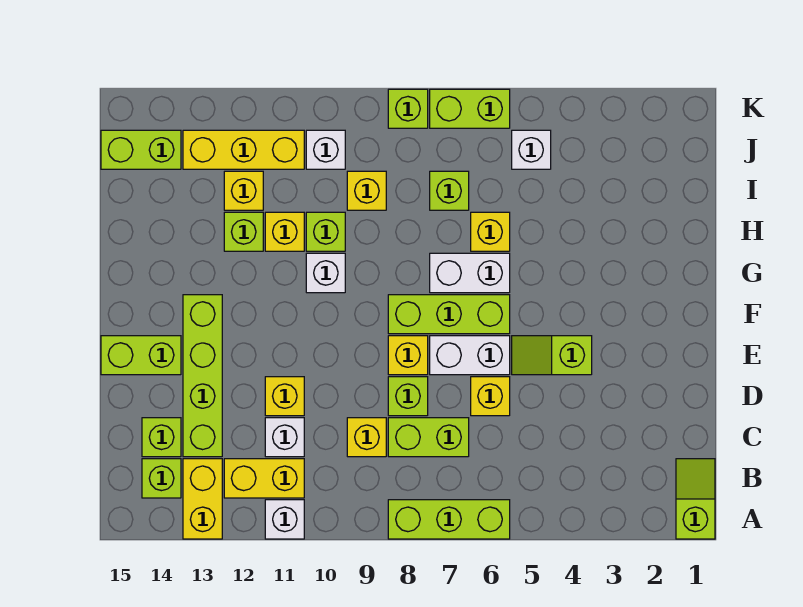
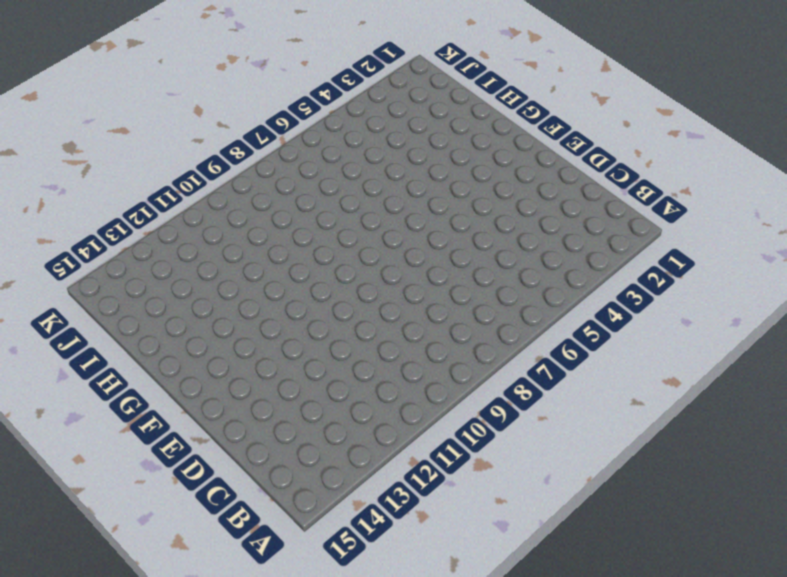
none -> lime 1x2 slope [676,459,715,539]
none -> lime 1x3 brick [388,500,510,539]
none -> white 1x1 brick [265,500,304,539]
none -> yellow 1x2 brick [183,459,222,539]

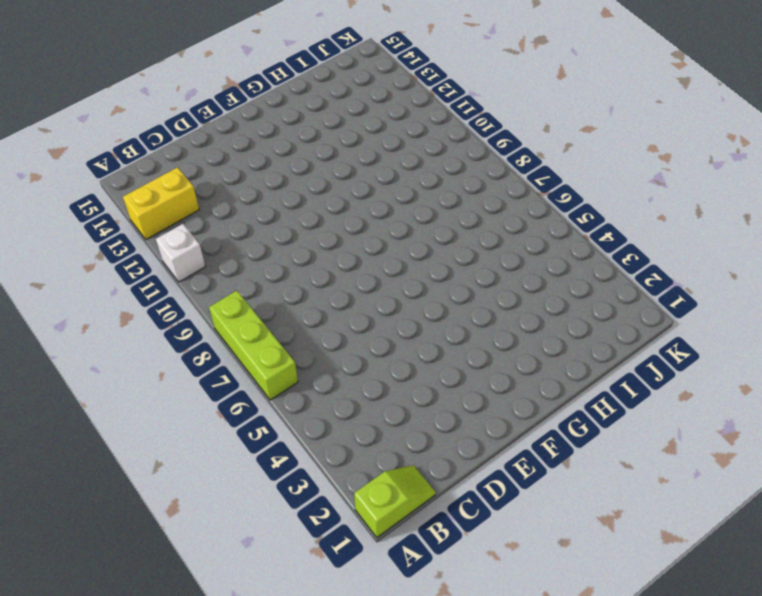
none -> yellow 1x2 brick [224,459,304,498]
none -> lime 1x1 brick [142,459,181,498]
none -> lime 1x2 brick [388,418,469,457]
none -> yellow 1x1 brick [347,418,386,457]

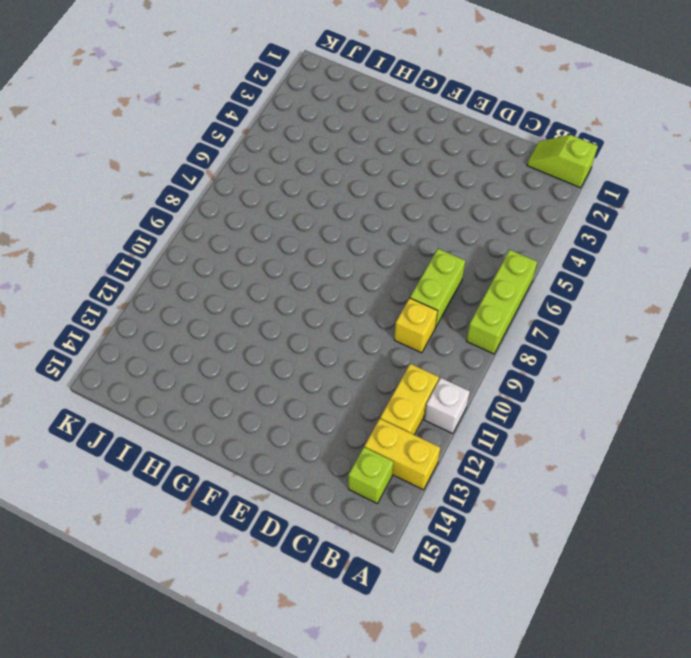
none -> white 1x1 brick [265,418,304,457]
none -> lime 1x4 brick [183,295,222,457]
none -> lime 1x1 brick [142,418,181,457]
none -> yellow 1x1 brick [471,377,510,416]

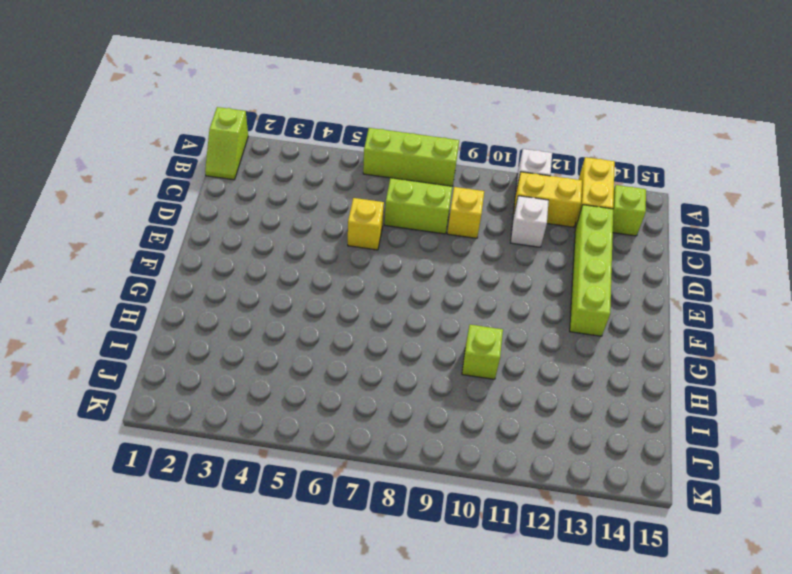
none -> lime 1x1 brick [142,418,181,457]
none -> lime 1x1 brick [388,377,428,416]
none -> yellow 1x1 brick [265,377,304,416]
none -> lime 1x2 slope [512,336,592,375]

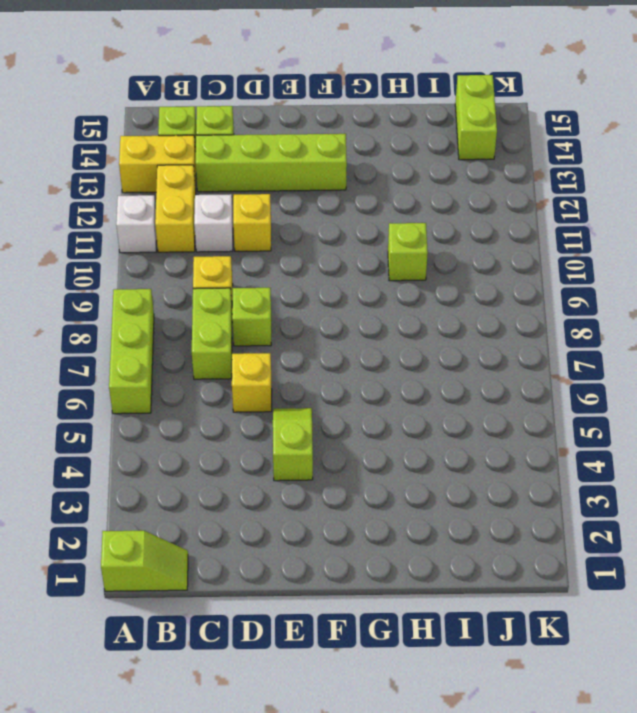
none -> white 1x2 brick [430,336,510,375]
none -> yellow 1x1 brick [388,336,428,375]
none -> lime 1x2 brick [101,336,181,375]
none -> lime 1x3 brick [388,295,510,334]

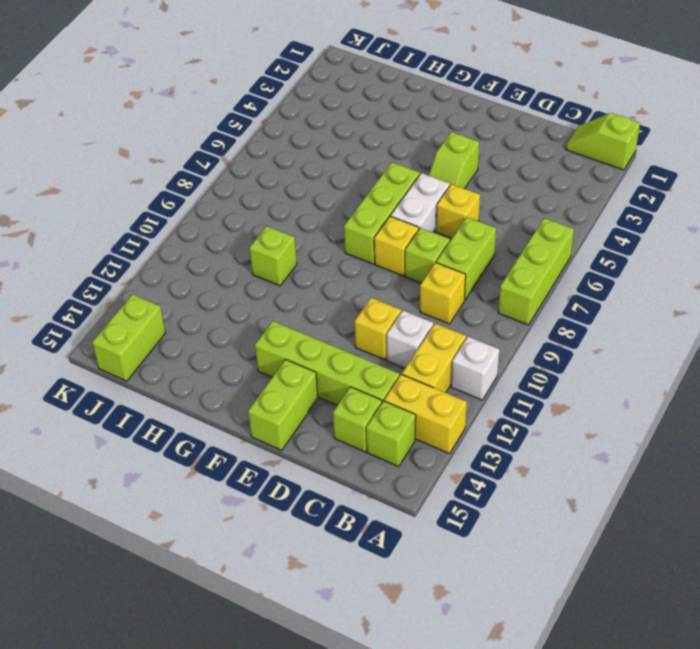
none -> white 1x2 brick [430,253,510,293]
none -> white 1x1 brick [306,253,345,293]
none -> yellow 1x1 brick [471,212,510,251]
none -> yellow 1x1 brick [265,212,304,251]

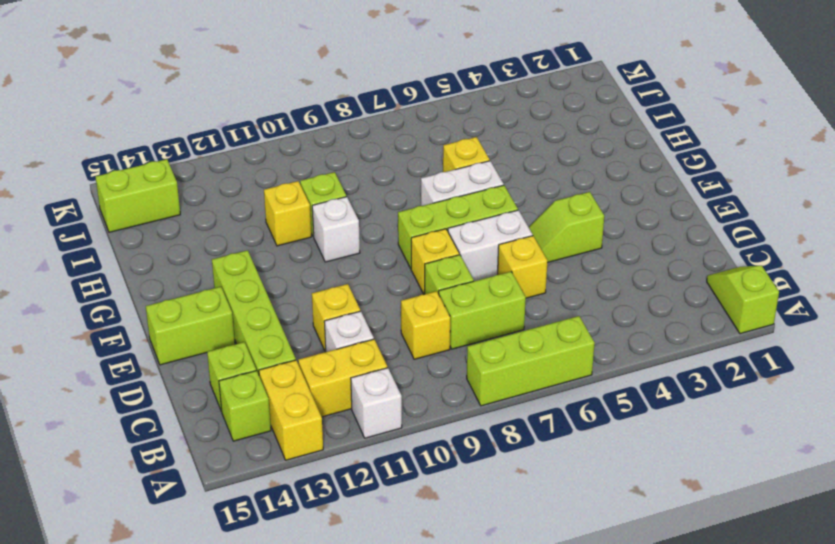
none -> lime 1x1 brick [224,212,263,251]
none -> lime 1x1 brick [430,171,469,210]
none -> yellow 1x1 brick [347,171,386,210]
none -> yellow 1x1 brick [224,171,263,210]

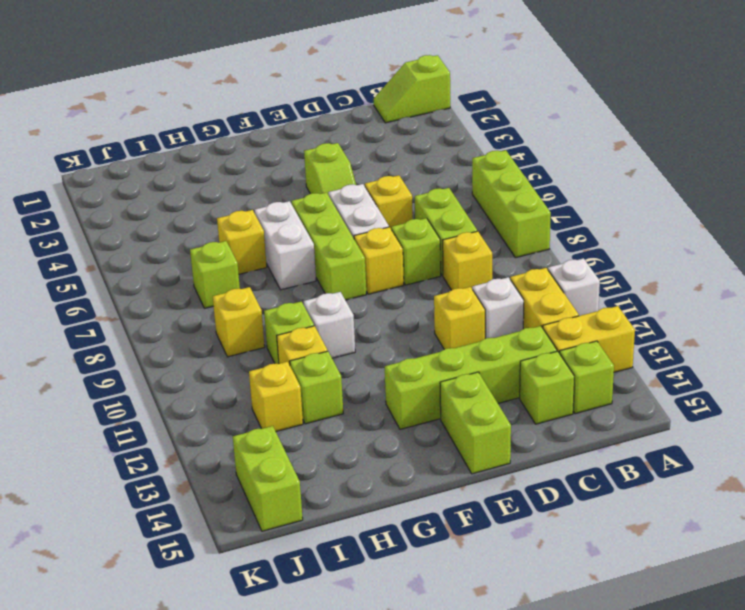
none -> white 1x1 brick [512,130,551,169]
none -> white 1x1 brick [306,130,345,169]
none -> yellow 1x3 brick [183,130,304,169]
none -> lime 1x2 brick [430,89,510,128]

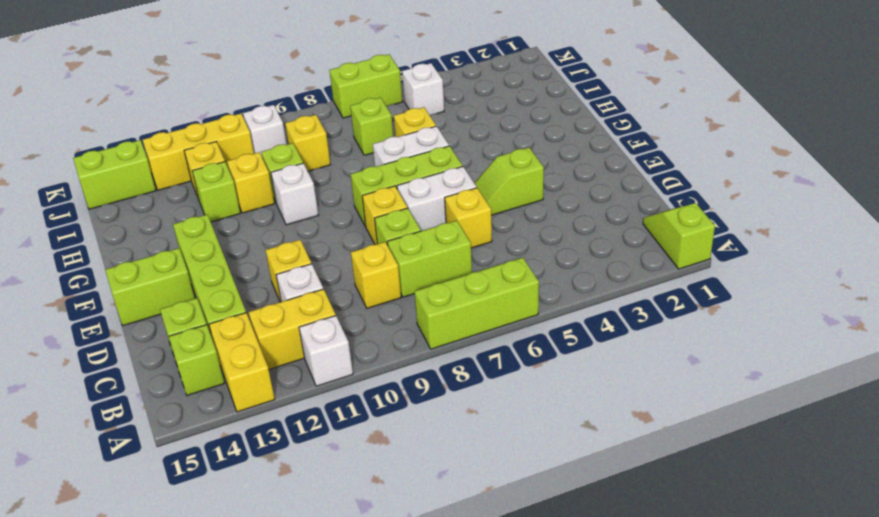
none -> lime 1x1 brick [388,89,428,128]

